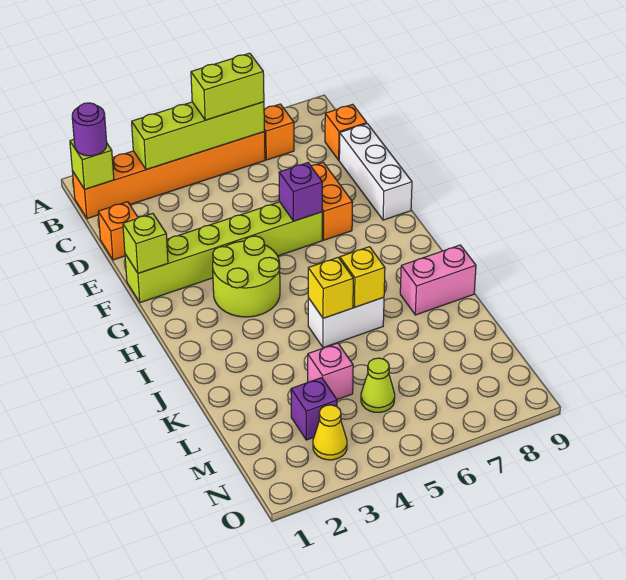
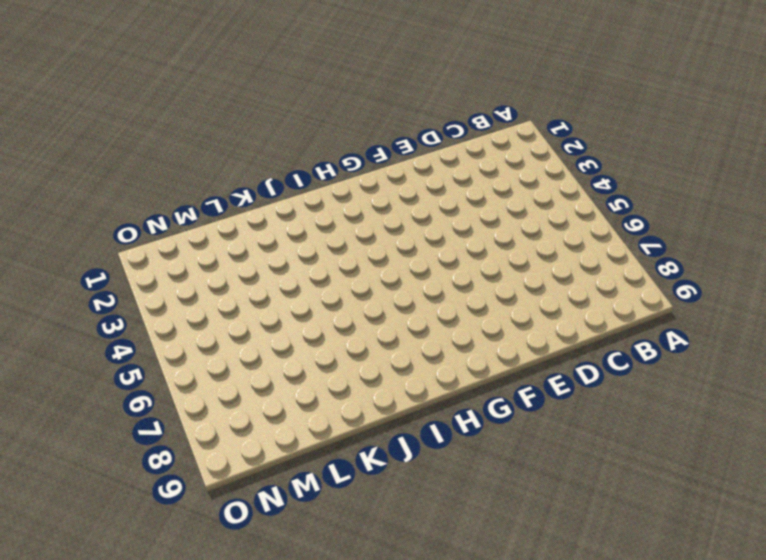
none -> orange 1x6 brick [72,132,265,219]
none -> orange 1x1 brick [264,104,294,160]
none -> orange 1x1 brick [325,104,367,160]

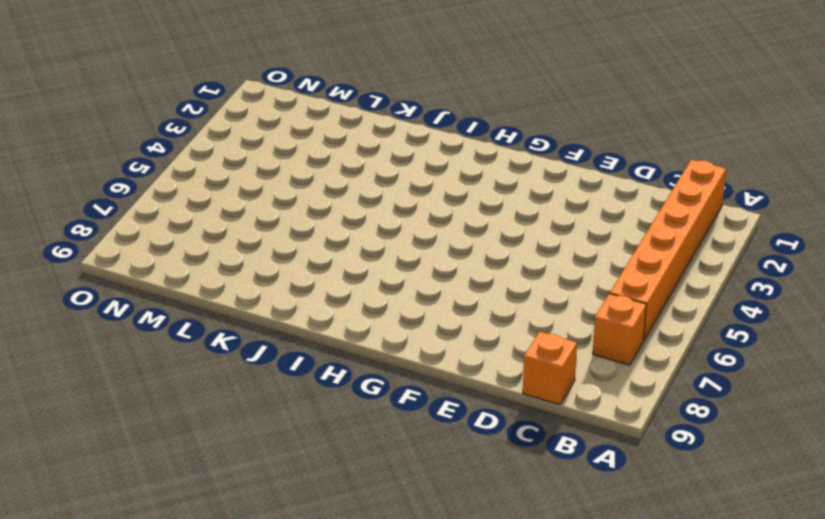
none -> orange 1x1 brick [98,202,138,260]
none -> white 1x3 brick [339,124,412,220]
none -> orange 1x2 brick [311,162,353,240]

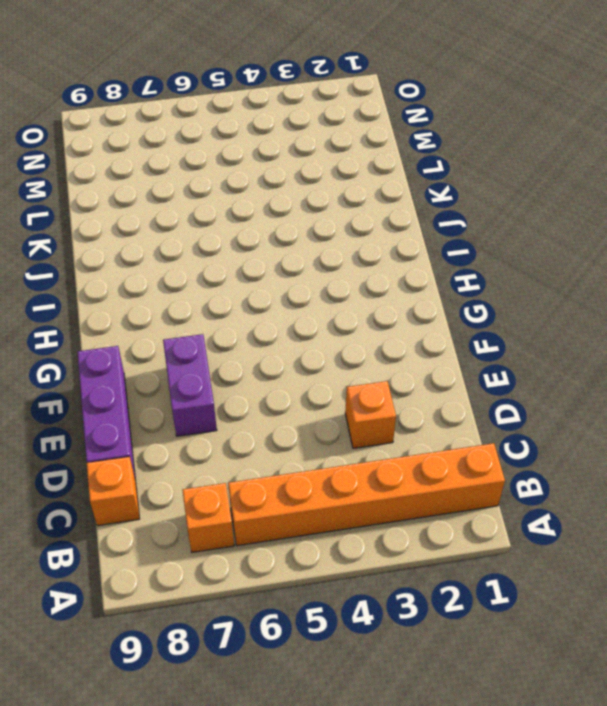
orange 1x1 brick [345,381,396,448] -> orange 1x1 brick moved to [98,202,138,260]
purple 1x3 brick [77,346,135,476] -> white 1x3 brick [339,124,412,220]
purple 1x2 brick [163,334,217,436] -> orange 1x2 brick [311,162,353,240]
none -> lime 1x6 brick [125,202,322,303]
none -> lime 2x2 round brick [213,236,280,317]
none -> white 1x2 brick [308,297,384,348]

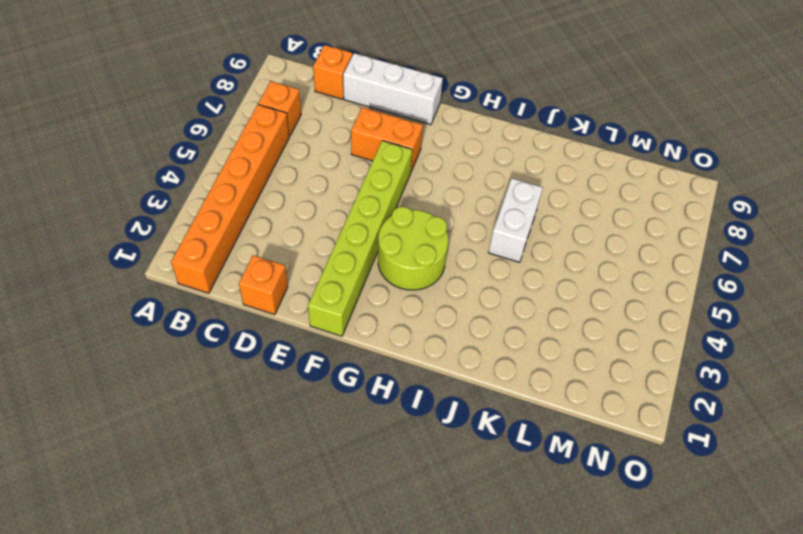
none -> pink 1x2 brick [400,245,476,315]
none -> pink 1x1 brick [308,343,353,399]
none -> purple 1x1 brick [291,378,337,440]

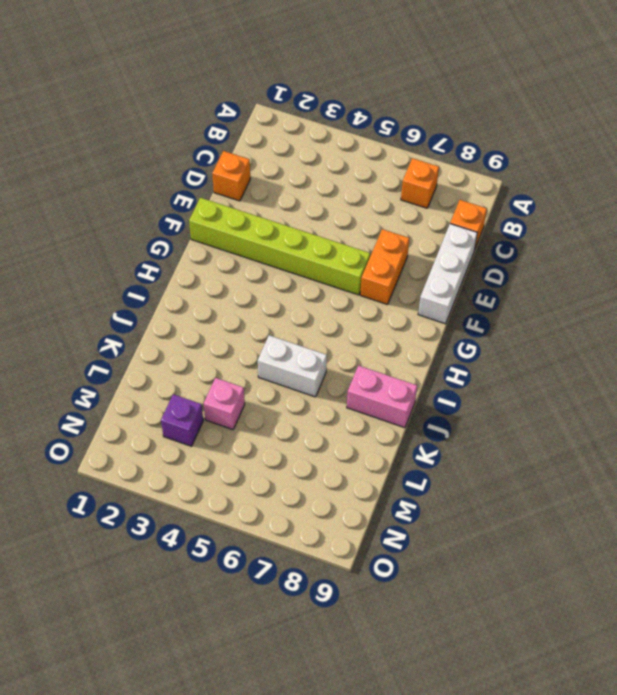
none -> orange 1x6 brick [72,132,265,219]
none -> lime 2x2 round brick [213,236,280,317]
none -> lime 1x1 cone [361,358,395,412]

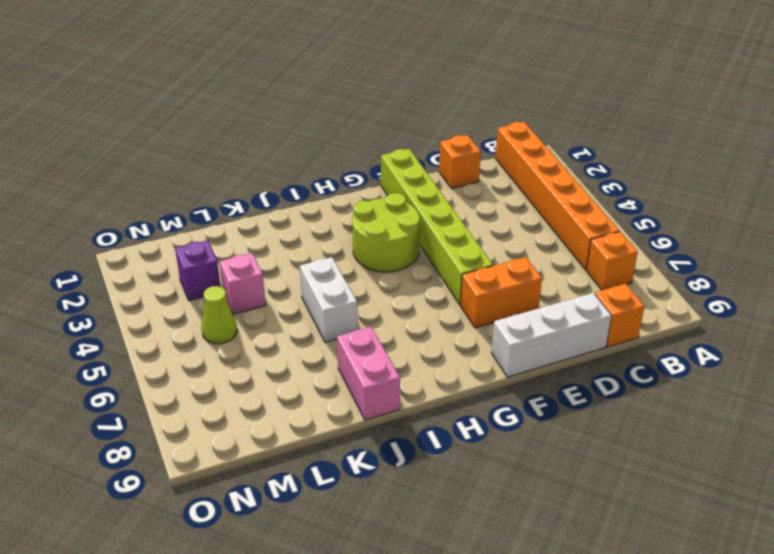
none -> yellow 1x1 cone [313,405,347,460]
none -> lime 1x1 brick [70,139,114,189]
none -> lime 1x4 brick [132,102,264,170]

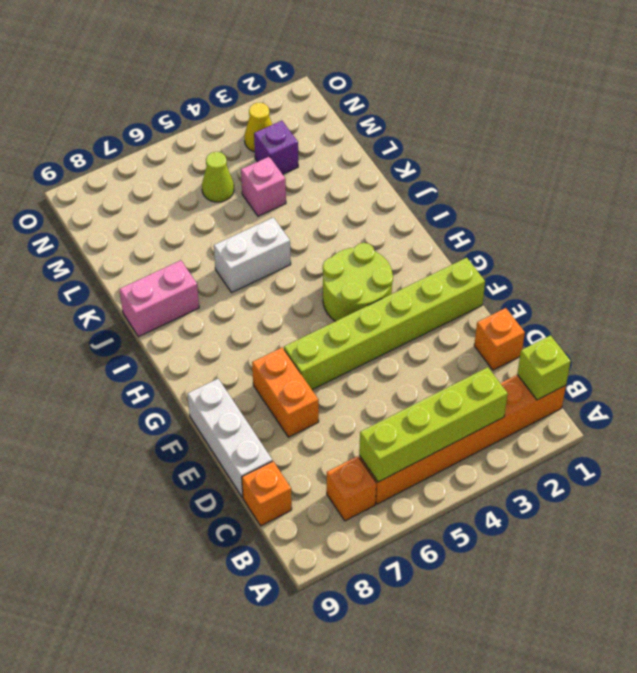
none -> lime 1x1 brick [123,214,168,273]
none -> purple 1x1 brick [279,163,322,221]
none -> yellow 1x1 brick [308,258,353,318]

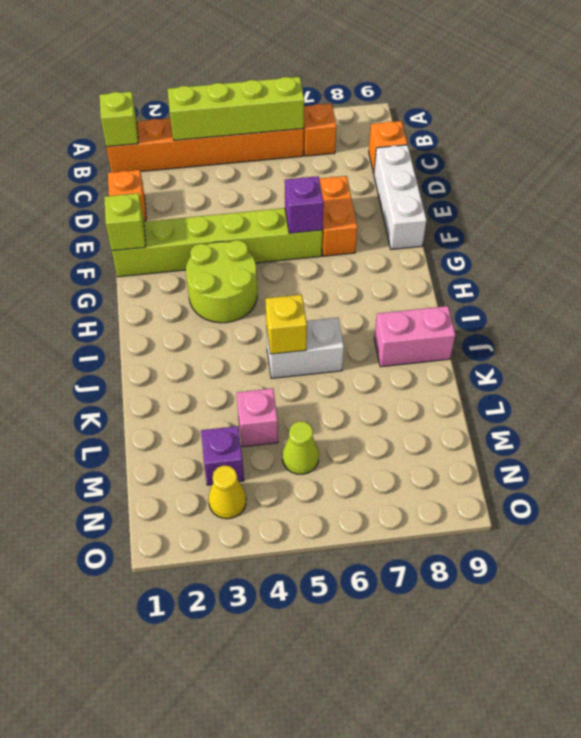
none -> yellow 1x1 brick [340,247,385,307]
none -> purple 1x1 round brick [72,103,107,156]
none -> lime 1x2 brick [191,53,264,120]

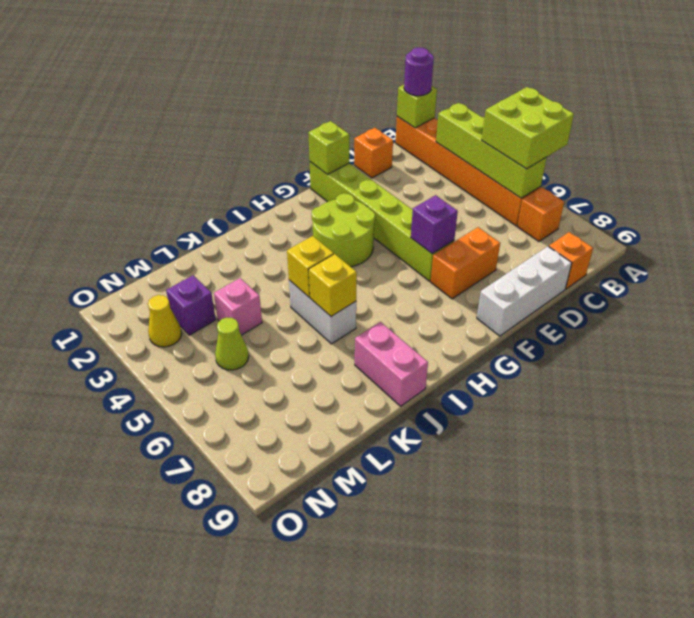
lime 2x2 brick [482,87,574,169] -> lime 1x2 brick [191,53,264,120]

